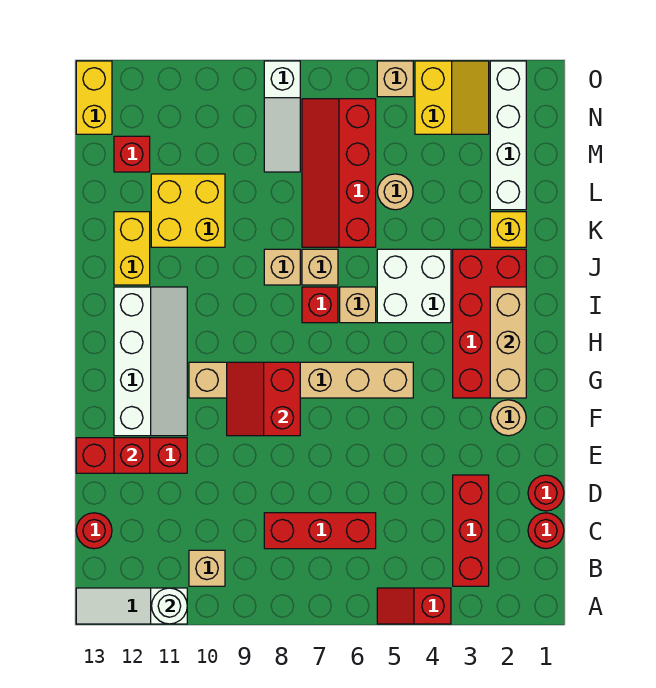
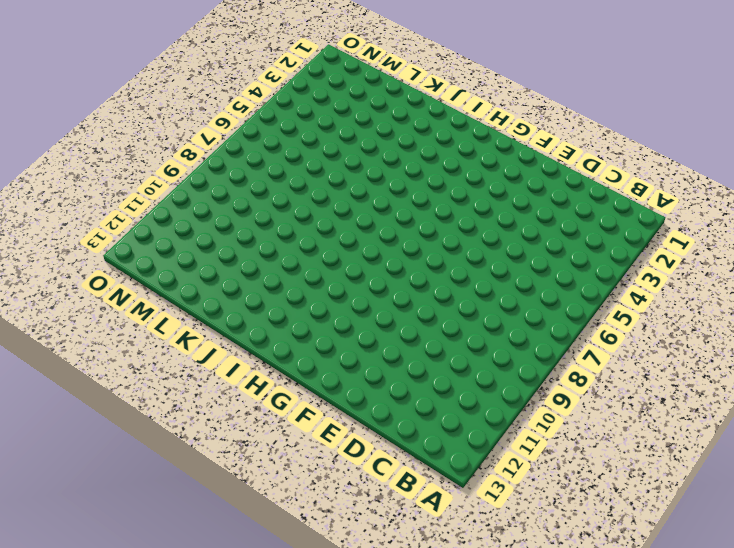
none -> red 1x2 slope [377,588,451,624]
none -> white 1x3 slope [76,588,187,624]
none -> red 1x3 brick [453,475,489,586]
none -> tan 1x1 brick [189,550,225,586]

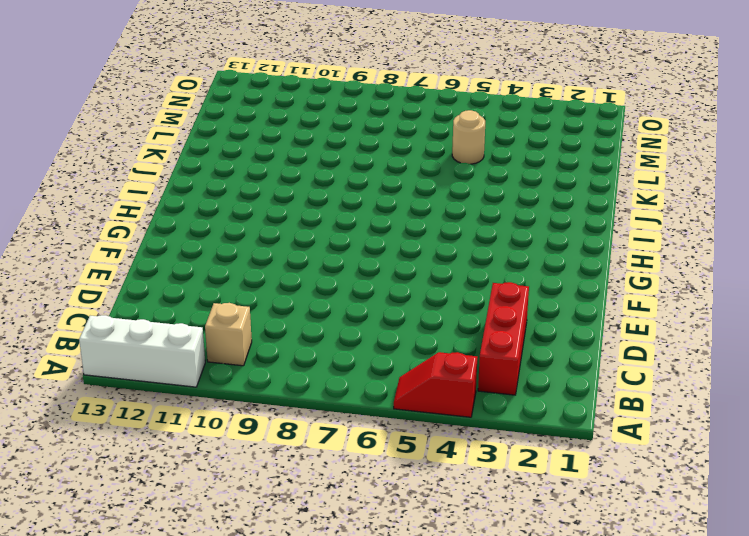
white 1x3 brick [79,315,205,387] -> white 1x3 slope [76,588,187,624]
none -> red 1x1 round brick [528,513,564,549]
none -> red 1x3 brick [264,513,376,549]
none -> red 1x1 round brick [76,513,112,549]
none -> red 1x1 round brick [528,475,564,511]

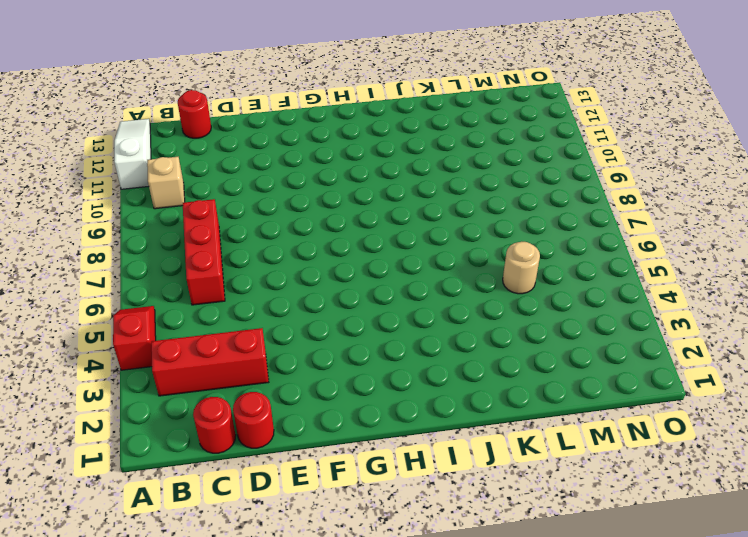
none -> red 1x3 brick [76,438,187,473]
none -> tan 1x1 round brick [490,400,526,436]
none -> white 2x4 slope [114,287,187,436]
none -> red 2x4 brick [453,249,526,398]

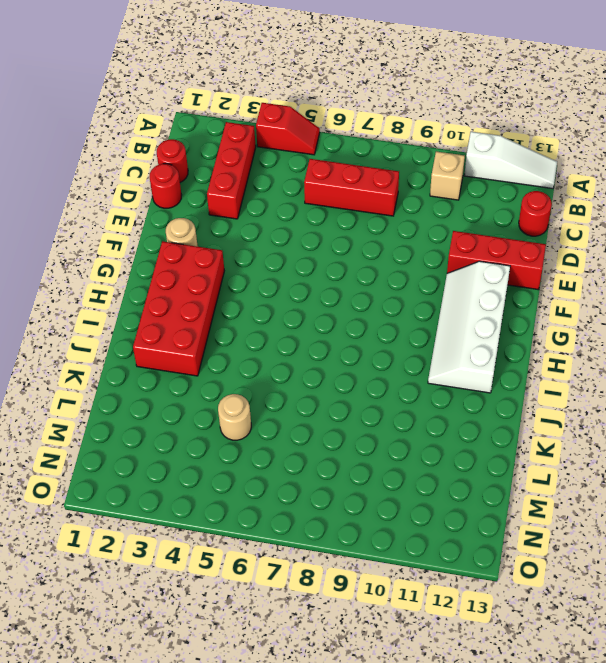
none -> tan 1x6 brick [189,362,413,398]
none -> white 2x2 brick [377,249,451,323]
none -> tan 1x1 brick [340,287,376,323]
none -> red 1x1 brick [302,287,338,323]

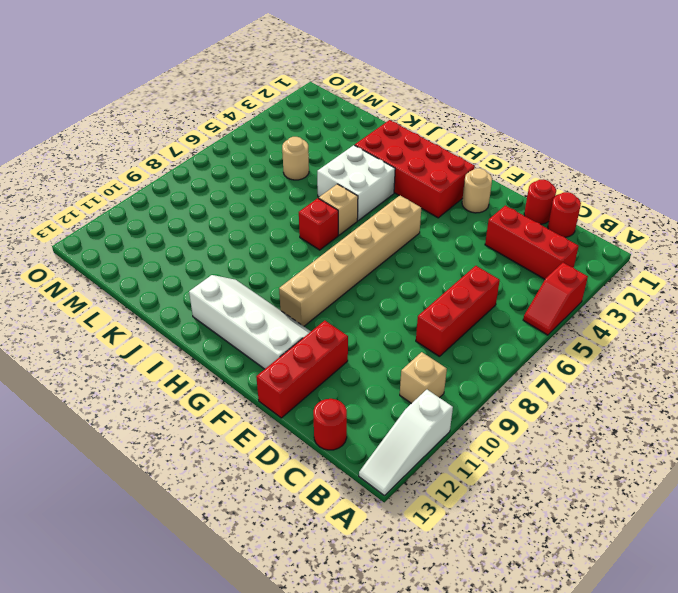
none -> tan 1x1 brick [302,249,338,285]
none -> tan 1x1 brick [264,249,300,285]
none -> yellow 1x2 brick [114,212,150,285]
none -> yellow 1x1 brick [490,212,526,247]

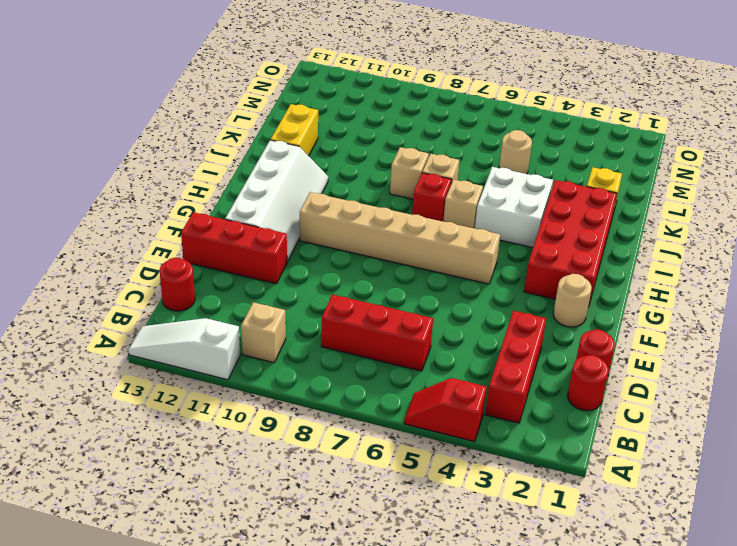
none -> red 2x4 slope [302,99,376,247]
none -> yellow 2x2 brick [151,174,225,247]
none -> white 1x4 brick [490,61,526,210]
none -> white 1x3 slope [264,61,300,172]

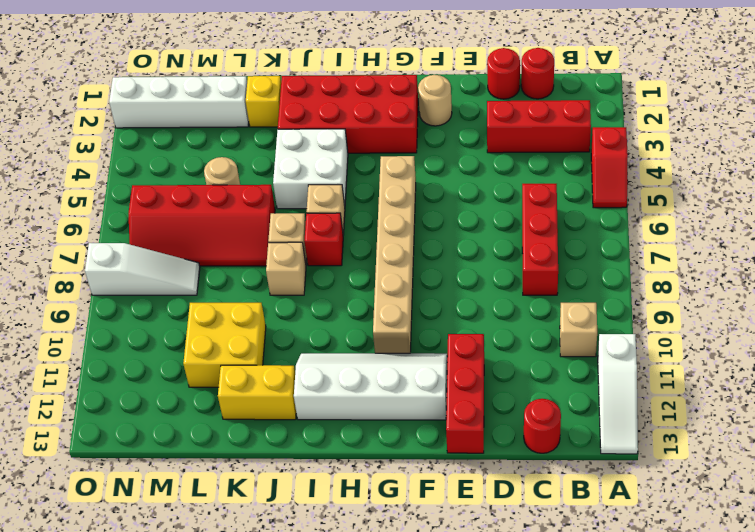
none -> red 1x1 brick [114,136,150,172]
none -> yellow 2x2 slope [415,61,489,134]
none -> yellow 1x2 brick [76,61,112,134]
none -> tan 1x1 brick [377,61,413,97]

